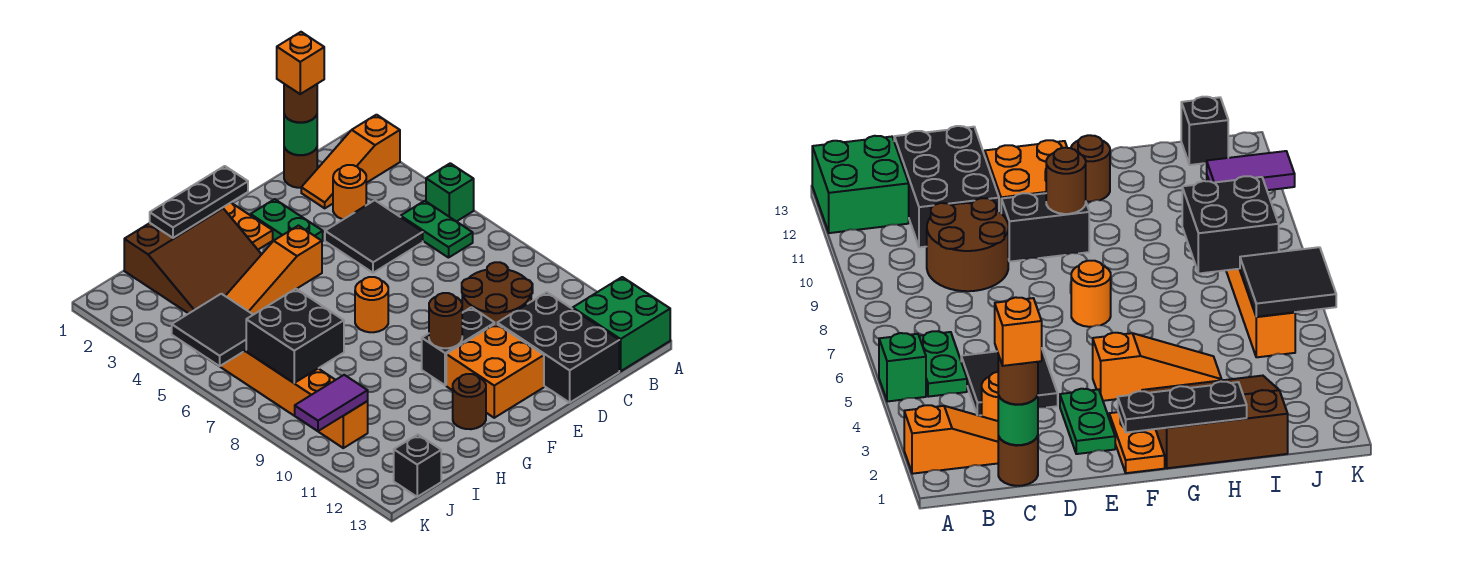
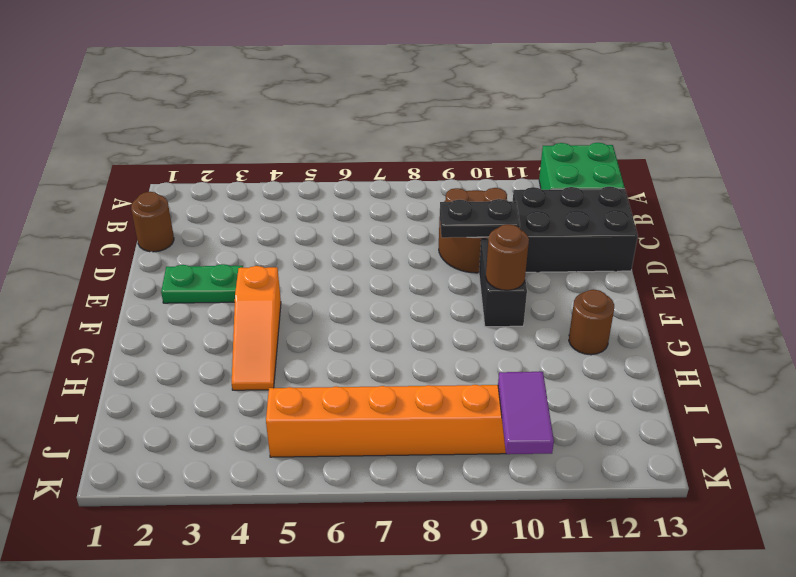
black 1x2 plate [440,199,520,238] -> none
none -> orange 1x3 slope [301,115,400,208]
none -> green 1x1 brick [426,163,474,222]
none -> green 1x2 plate [401,201,473,258]

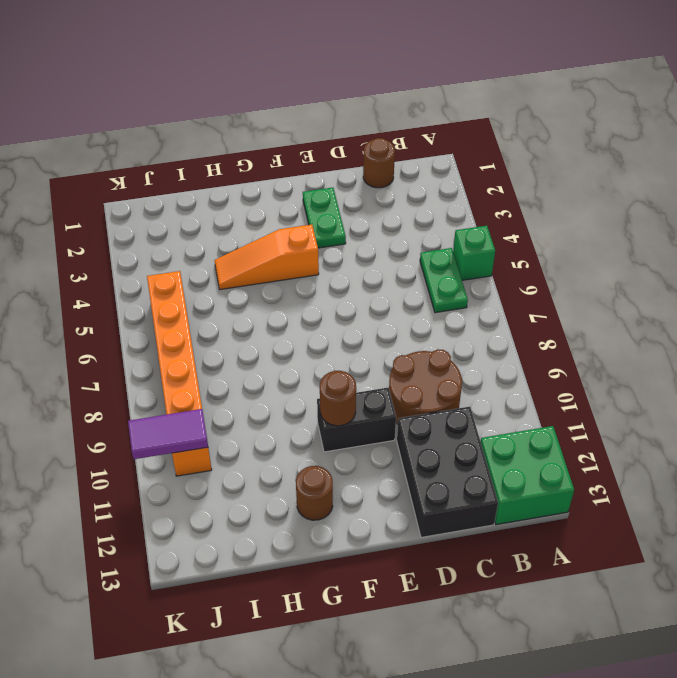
none -> orange 1x3 slope [301,115,400,208]
none -> orange 1x1 round brick [333,165,366,219]
none -> black 2x2 tile [325,200,423,273]

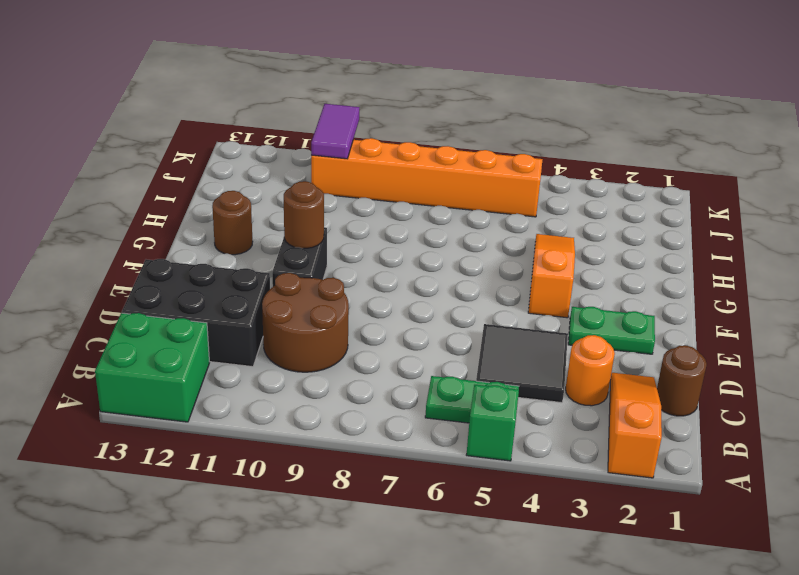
none -> orange 2x2 brick [446,324,544,418]
none -> orange 1x2 plate [223,203,273,250]
none -> orange 1x1 round brick [355,277,388,332]

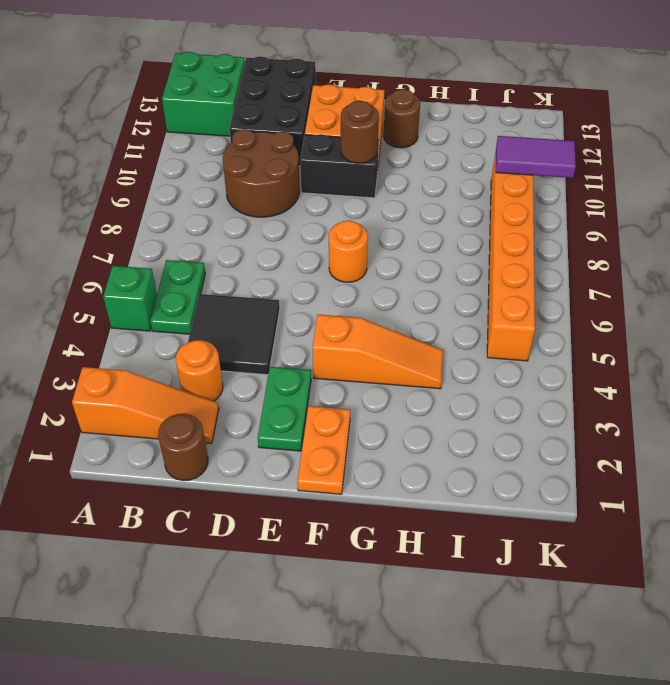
none -> brown 3x3 slope [124,208,262,314]
none -> black 1x1 brick [394,435,441,497]
none -> green 1x1 round brick [284,115,317,155]

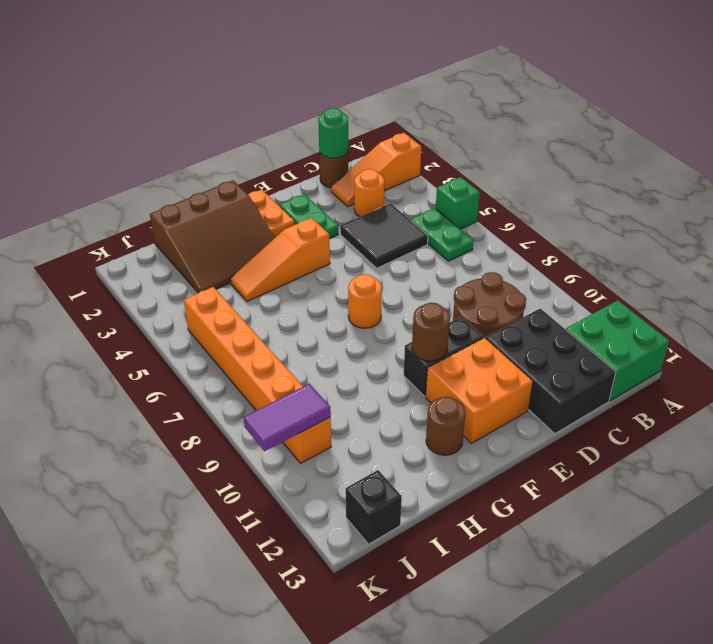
none -> black 1x3 plate [150,166,248,238]
none -> black 2x2 brick [246,289,344,383]
none -> black 2x2 tile [172,294,253,366]

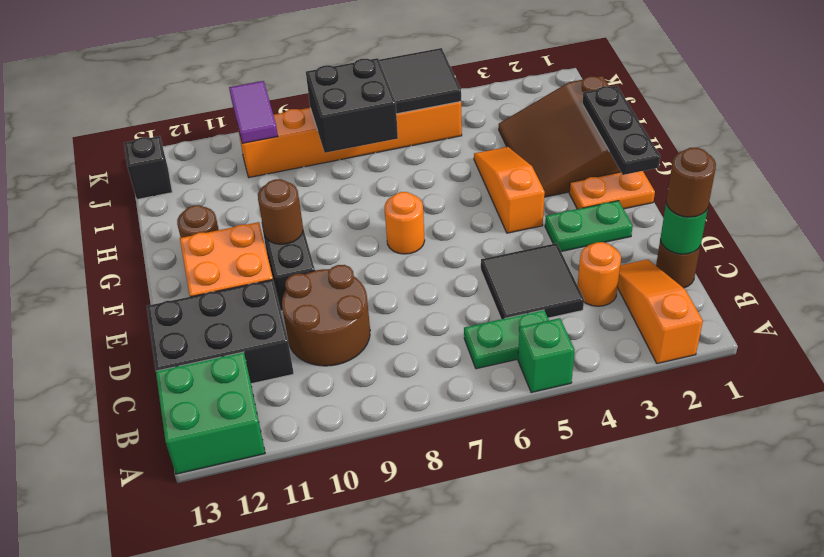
none -> orange 1x1 brick [277,32,324,94]

